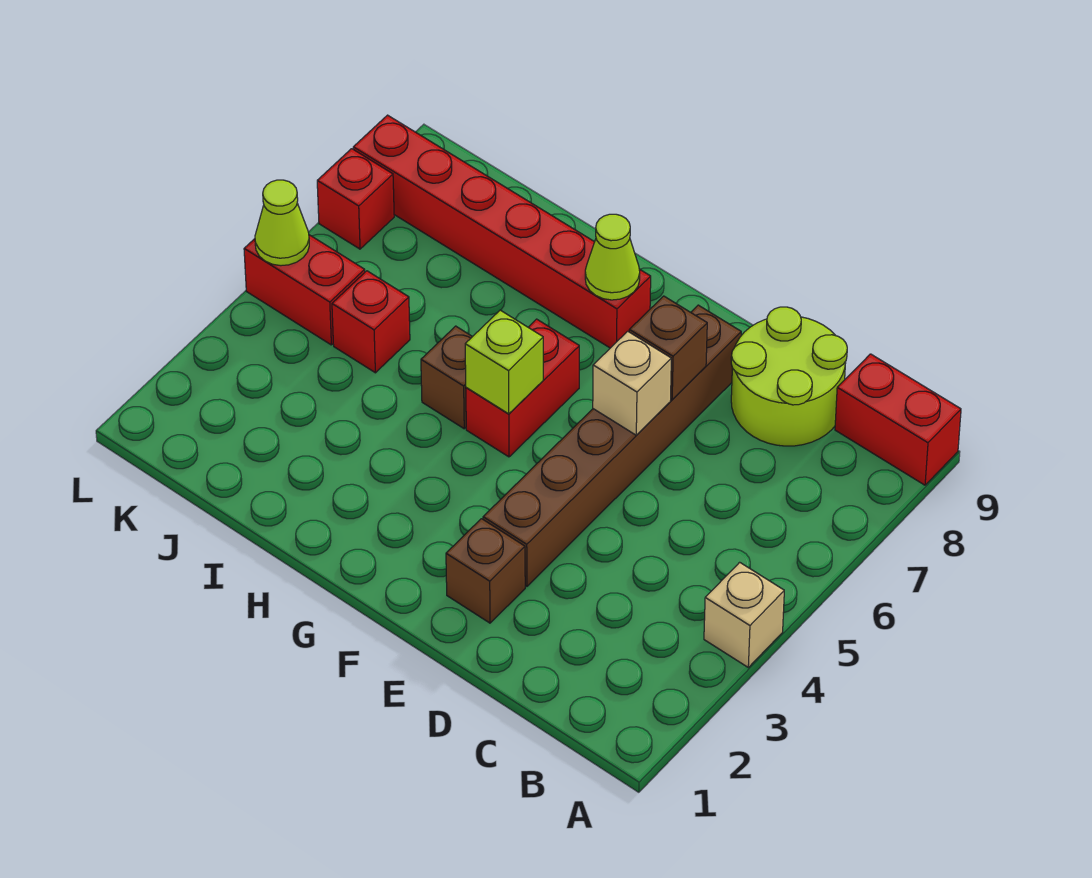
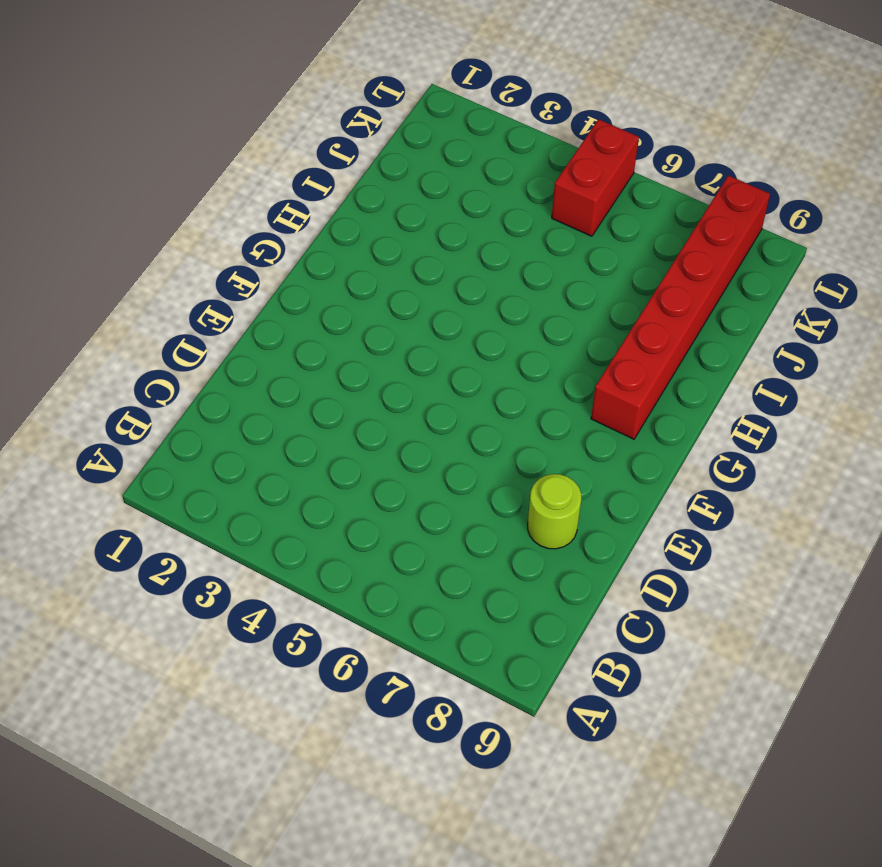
lime 1x1 round brick [528,474,581,549] -> lime 2x2 round brick [731,307,847,446]
none -> tan 1x1 brick [704,562,784,667]
none -> red 1x2 brick [835,354,961,485]
none -> brown 1x1 brick [446,519,525,623]

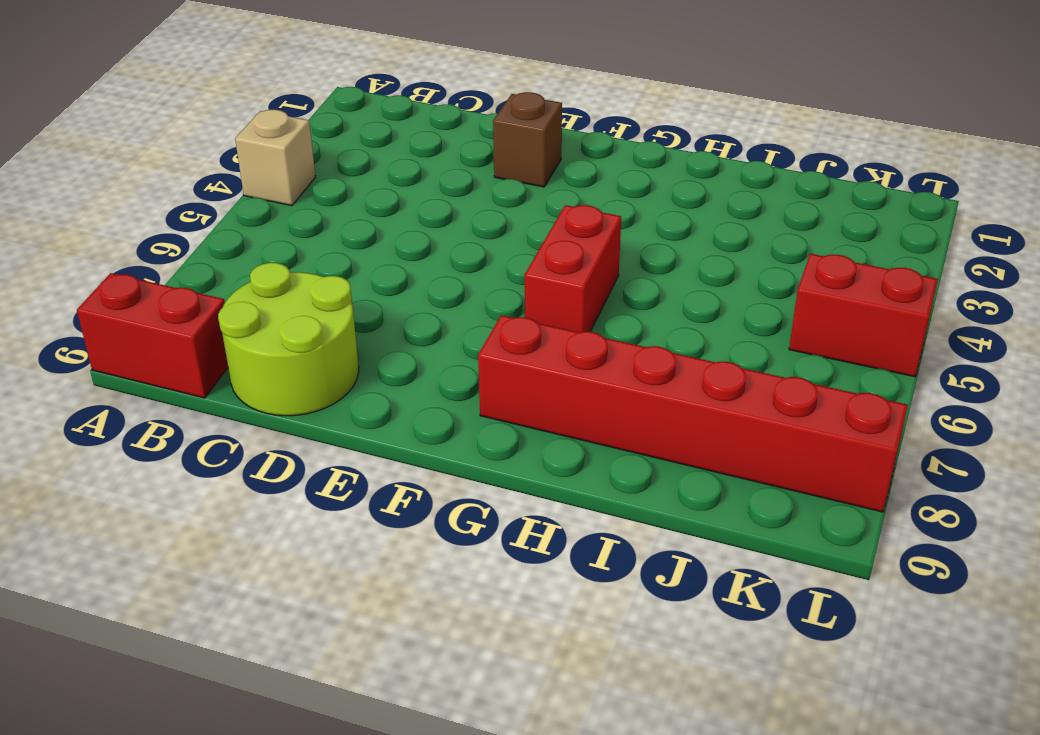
none -> brown 1x6 brick [483,305,741,586]
none -> brown 1x1 brick [421,326,472,429]
none -> red 1x1 brick [332,271,410,373]

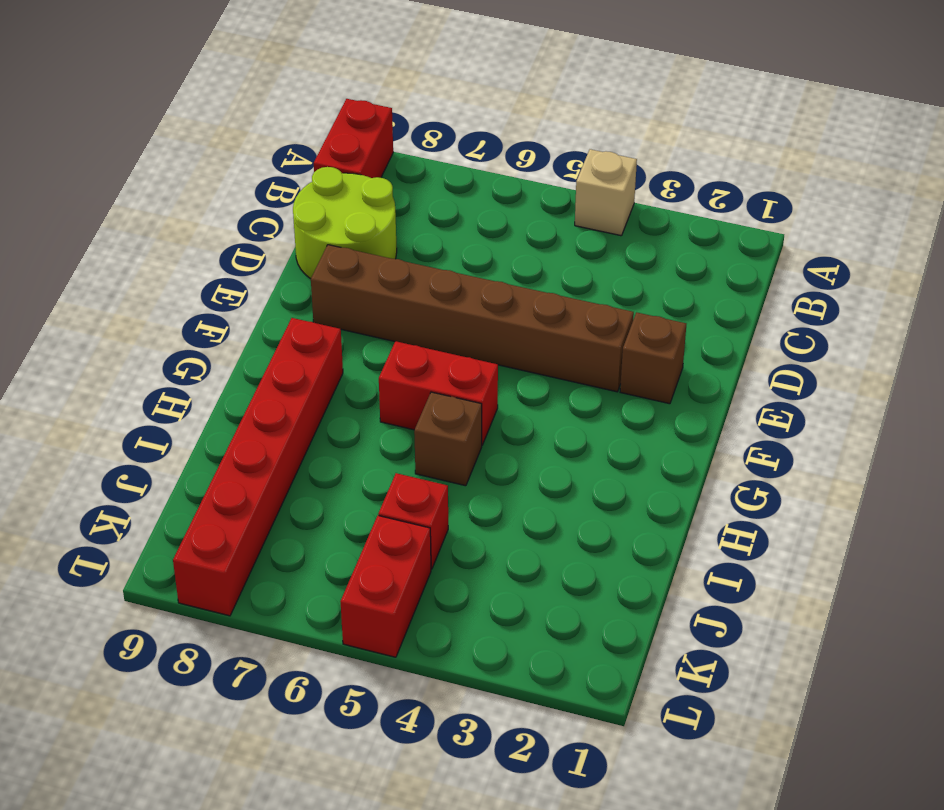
none -> red 1x1 brick [317,149,394,249]
none -> tan 1x1 brick [593,331,671,435]
none -> brown 1x1 brick [629,296,707,400]

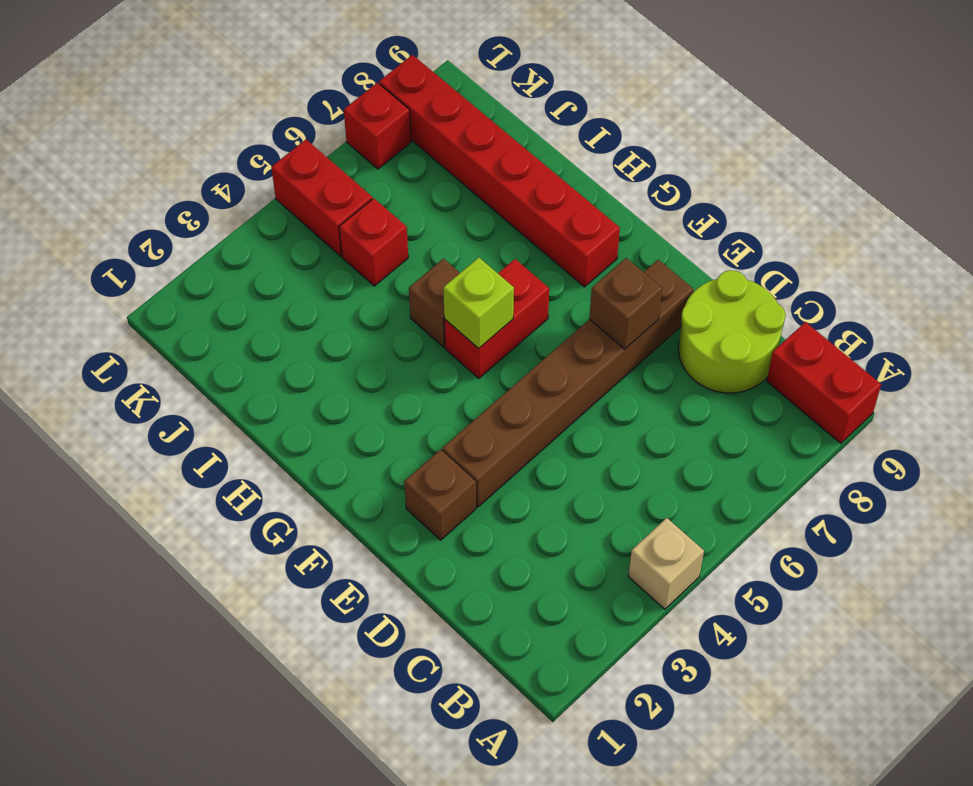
none -> tan 1x1 brick [593,331,671,435]
none -> lime 1x1 cone [585,214,640,300]
none -> lime 1x1 cone [255,180,309,266]

